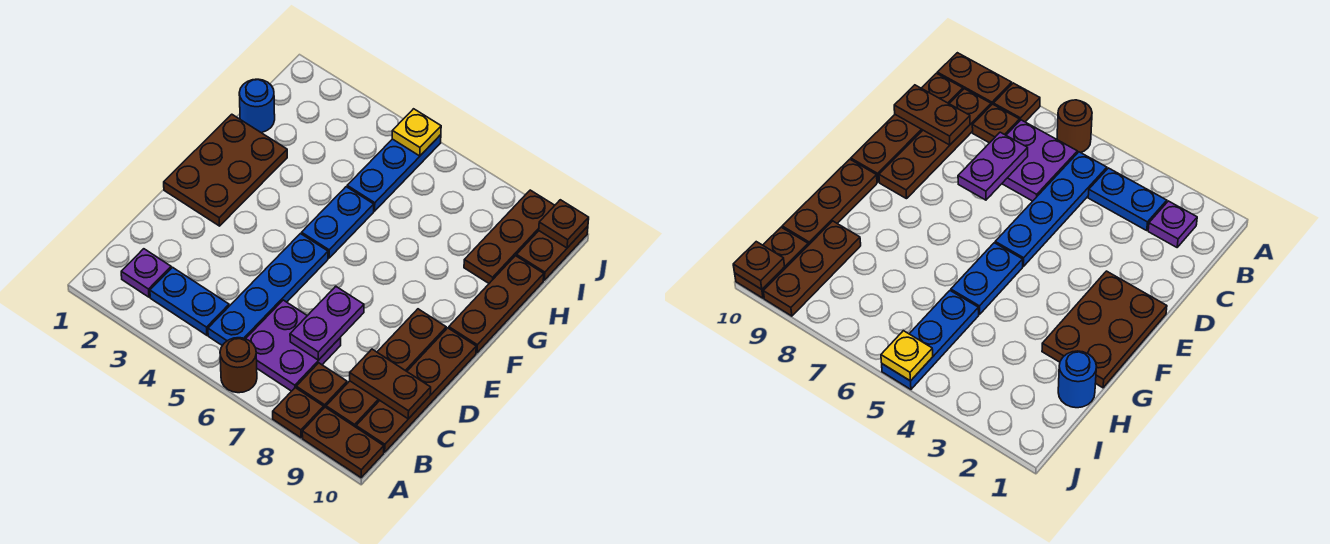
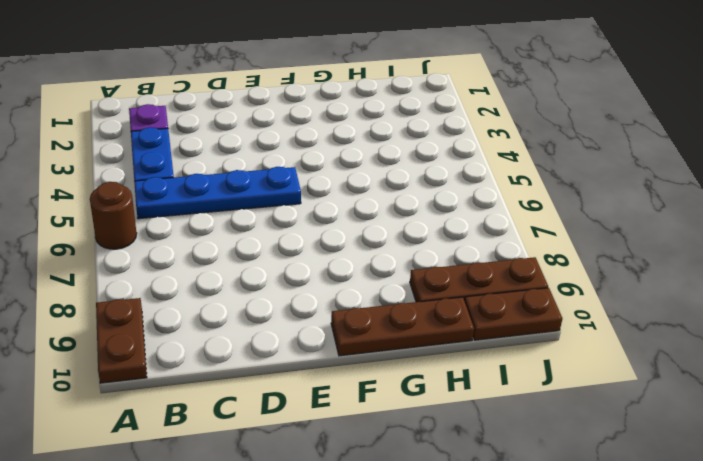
none -> brown 1x1 plate [273,388,324,438]
none -> purple 2x2 plate [246,300,341,391]
none -> brown 1x1 plate [296,363,347,408]

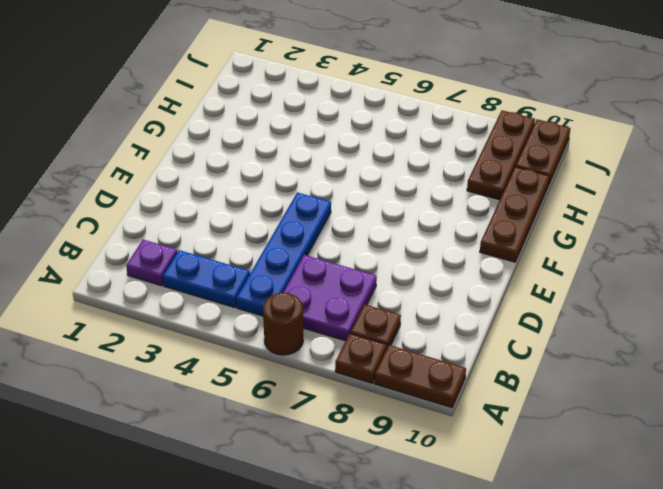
none -> brown 1x4 plate [326,309,446,427]
none -> brown 1x4 plate [356,328,476,452]
none -> brown 2x3 plate [164,114,287,226]

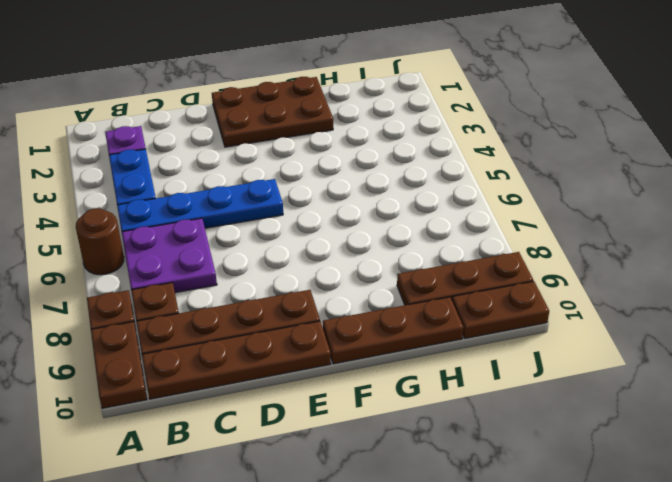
none -> blue 1x2 plate [302,187,374,258]
none -> blue 1x1 round brick [239,79,275,133]
none -> blue 1x3 plate [347,135,441,211]

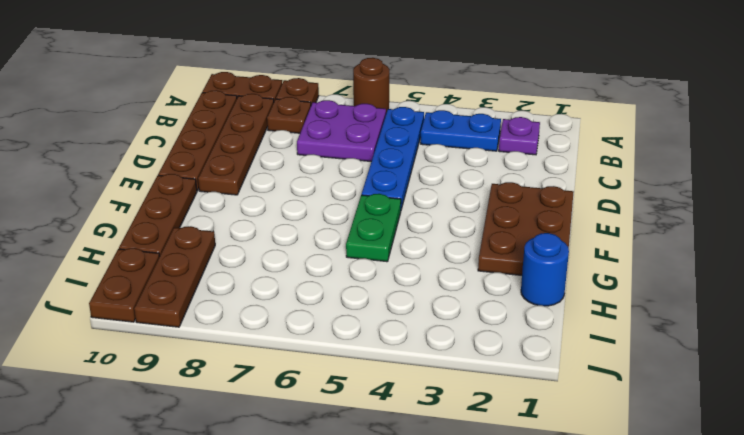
green 1x2 plate [346,194,401,262] -> blue 1x2 plate [302,187,374,258]
none -> blue 1x3 plate [347,135,441,211]
none -> purple 1x2 plate [290,286,364,360]
none -> brown 1x2 plate [350,349,431,419]

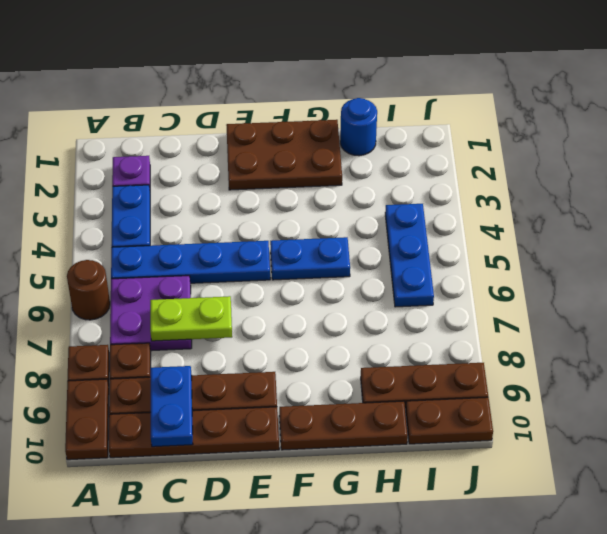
lime 1x2 plate [150,296,232,341] -> purple 1x2 plate [290,286,364,360]
blue 1x2 plate [150,366,193,447] -> brown 1x2 plate [350,349,431,419]
blue 1x3 plate [385,204,434,307] -> blue 1x3 plate turned to [347,135,441,211]
none -> yellow 1x1 plate [392,109,441,156]
none -> brown 1x1 plate [539,200,589,248]

